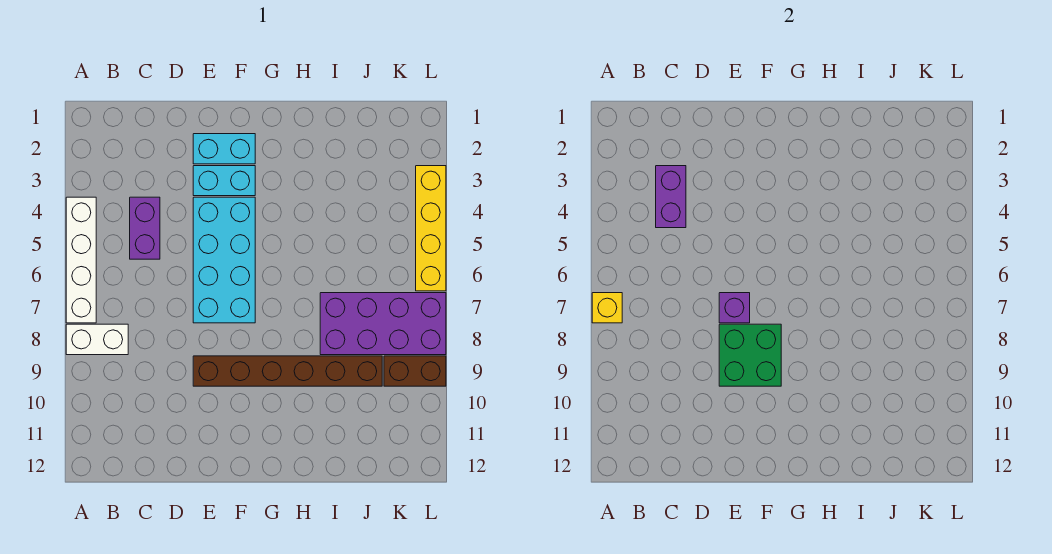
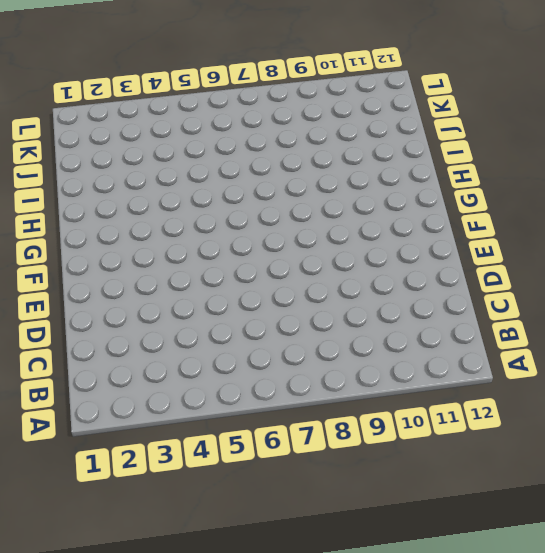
none -> white 1x4 brick [66,197,96,323]
none -> white 1x2 brick [66,324,128,355]
none -> purple 1x2 brick [130,197,160,259]

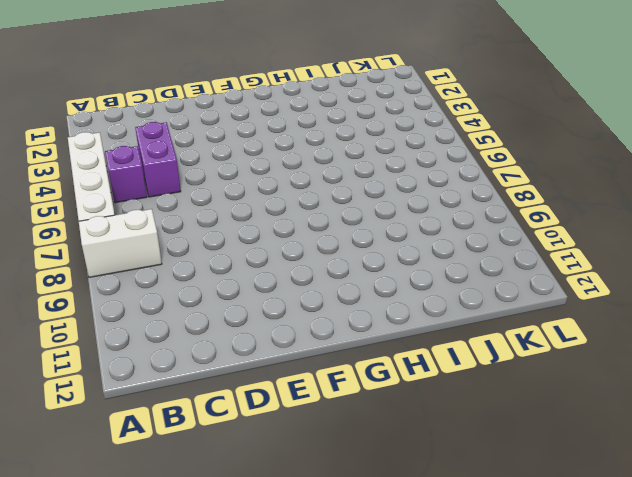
purple 1x1 brick [105,146,147,203] -> purple 1x1 brick moved to [719,293,750,323]
none -> cyan 1x2 brick [193,134,255,164]
none -> cyan 1x2 brick [193,166,255,196]
none -> cyan 2x4 brick [193,197,255,323]

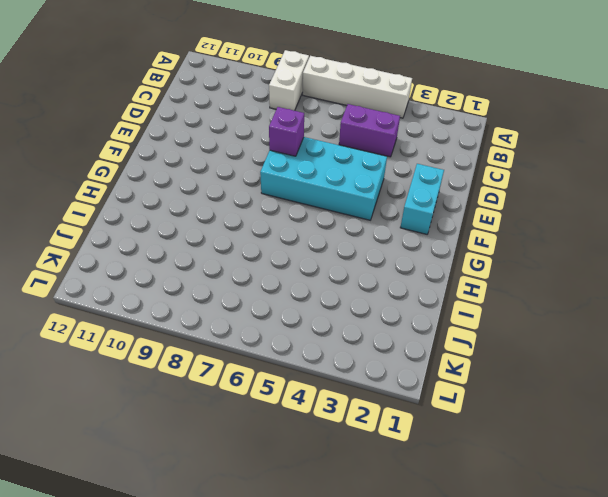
none -> cyan 1x2 brick [193,166,255,196]
none -> brown 1x6 brick [193,356,382,386]
none -> purple 2x4 brick [320,293,446,355]

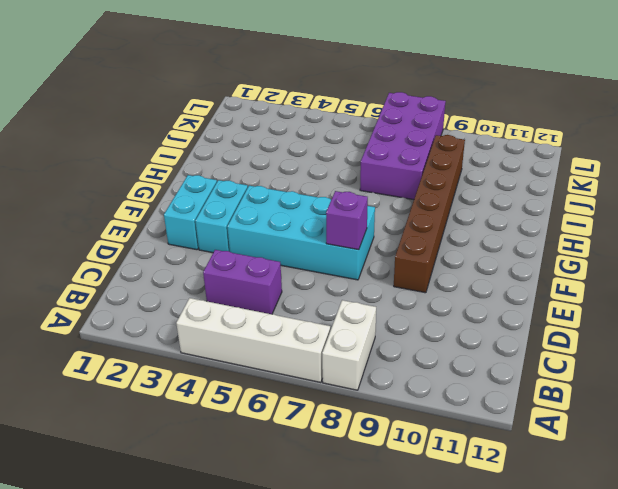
none -> brown 1x2 brick [384,356,446,386]
none -> yellow 1x4 brick [416,166,446,291]
none -> yellow 1x1 brick [592,293,622,323]

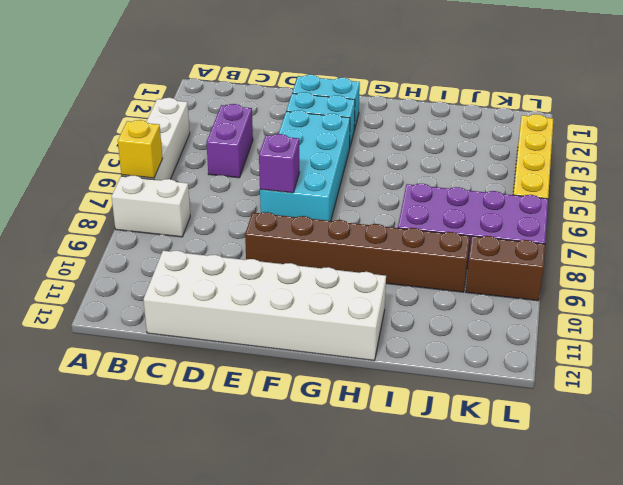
white 2x6 brick [144,251,386,361] -> none
none -> purple 1x2 brick [656,166,686,228]
none -> green 2x2 brick [719,324,781,386]

